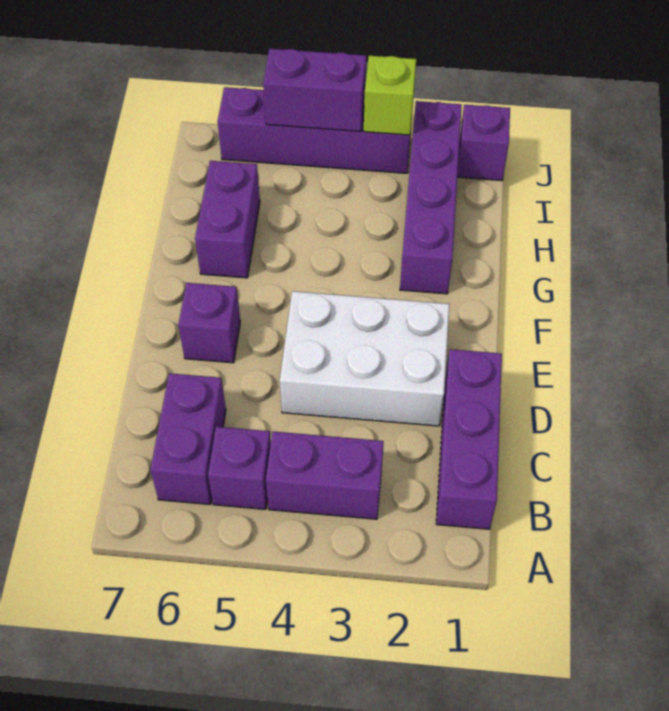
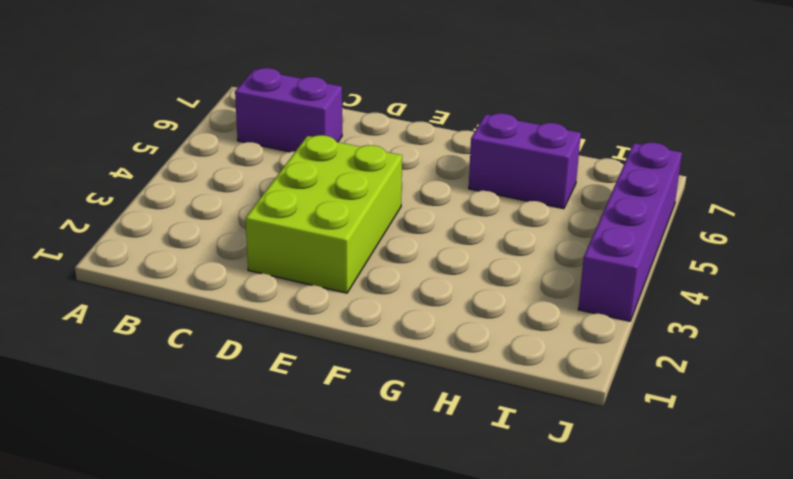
lime 2x3 brick [246,135,402,293] -> white 2x3 brick [280,291,450,426]
none -> purple 1x3 brick [436,349,502,529]
none -> purple 1x2 brick [266,432,384,519]
none -> purple 1x1 brick [208,427,271,509]

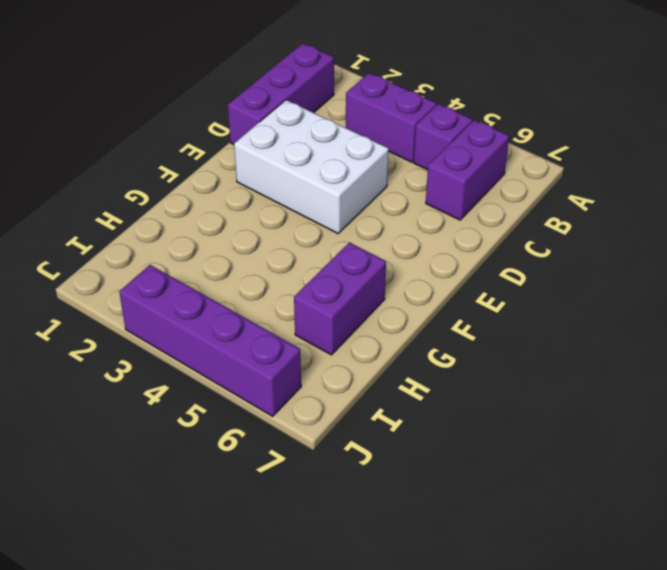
none -> purple 1x1 brick [178,283,240,363]
none -> purple 1x4 brick [400,101,462,294]
none -> purple 1x1 brick [457,105,510,181]

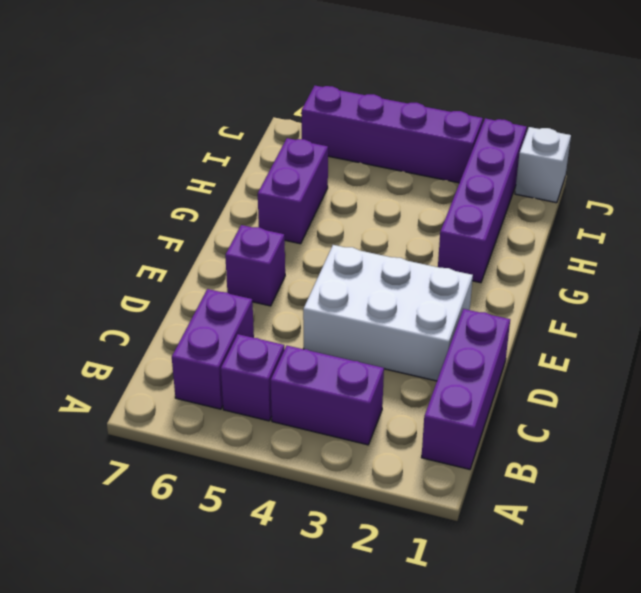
white 1x1 brick [515,127,571,203] -> purple 1x1 brick [457,105,510,181]
none -> lime 1x1 brick [364,56,416,135]
none -> purple 1x2 brick [263,49,366,132]

